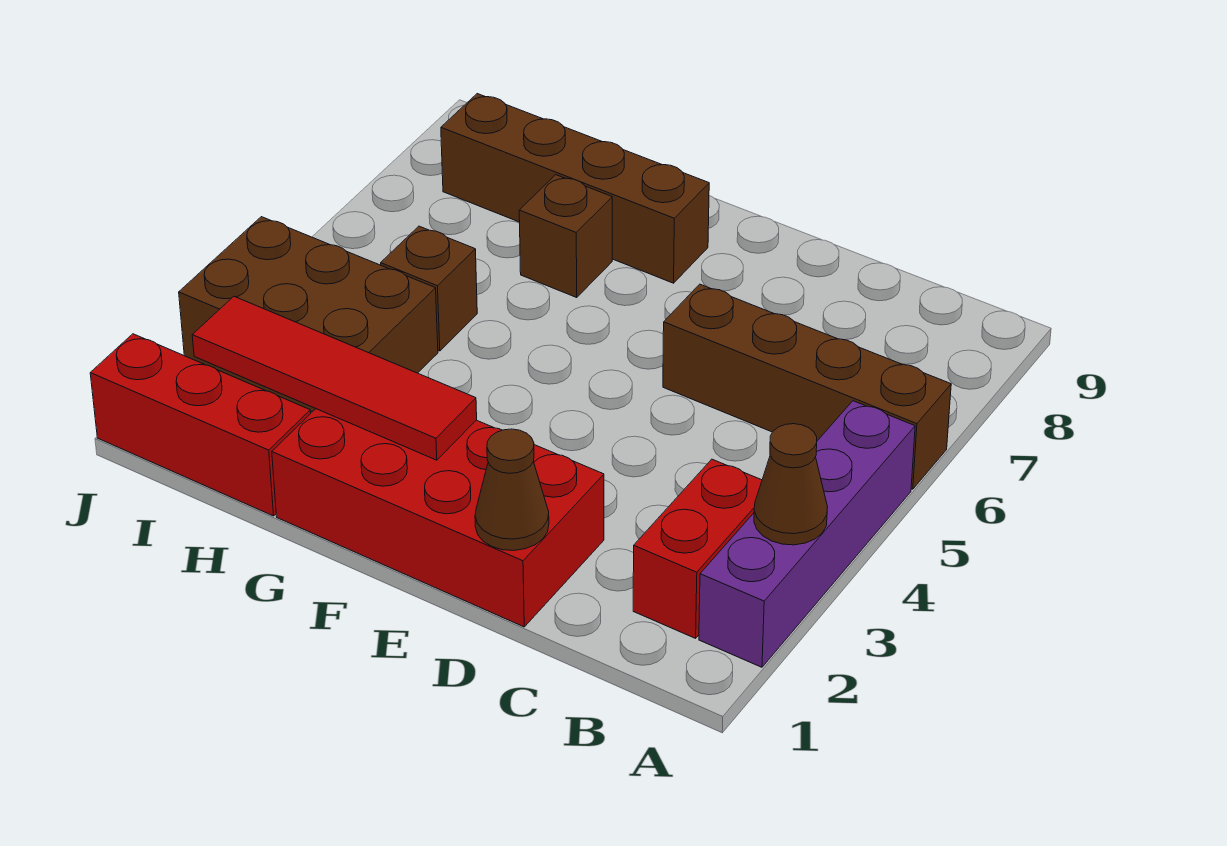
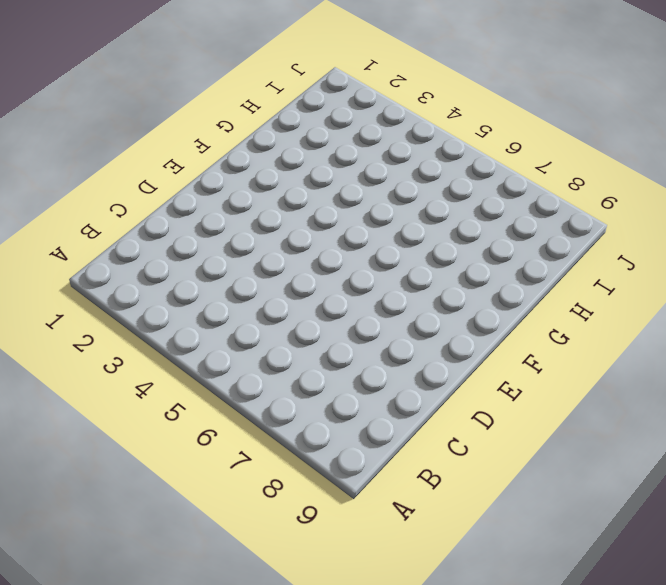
none -> purple 1x4 brick [699,401,915,667]
none -> brown 1x4 brick [663,284,951,489]
none -> red 1x2 brick [633,459,762,638]

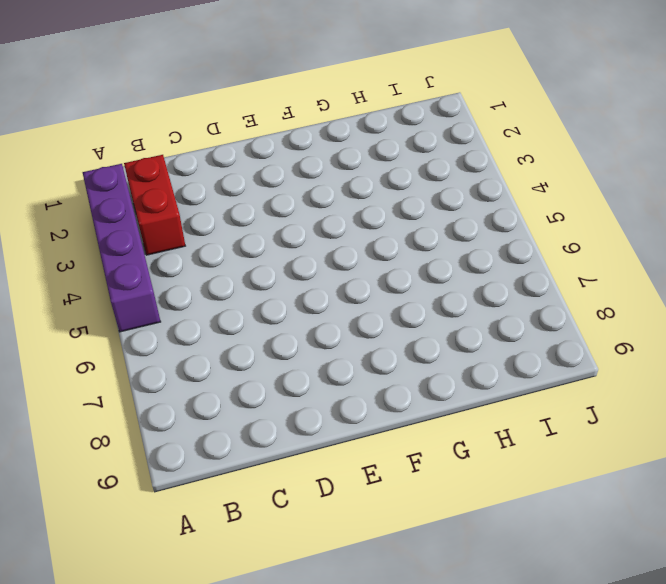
none -> brown 1x4 brick [663,284,951,489]
none -> red 2x4 brick [272,409,604,627]
none -> brown 1x4 brick [441,94,709,283]

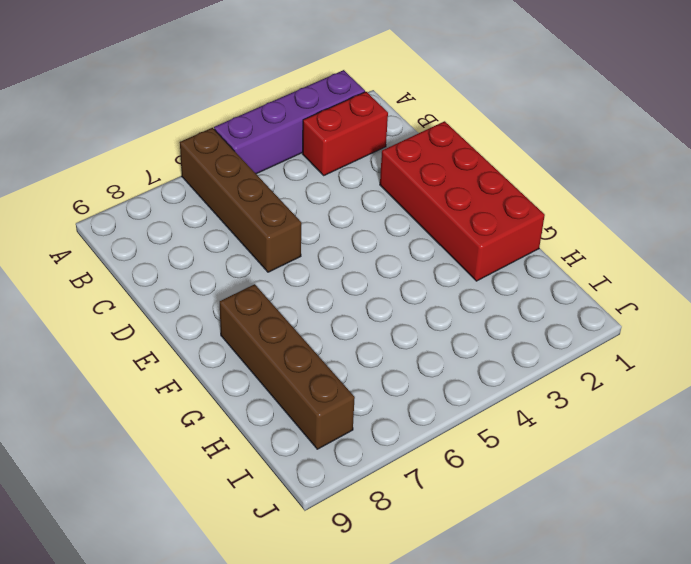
none -> brown 1x1 brick [519,175,612,297]
none -> red 1x3 brick [90,334,311,516]
none -> brown 2x3 brick [179,217,438,412]

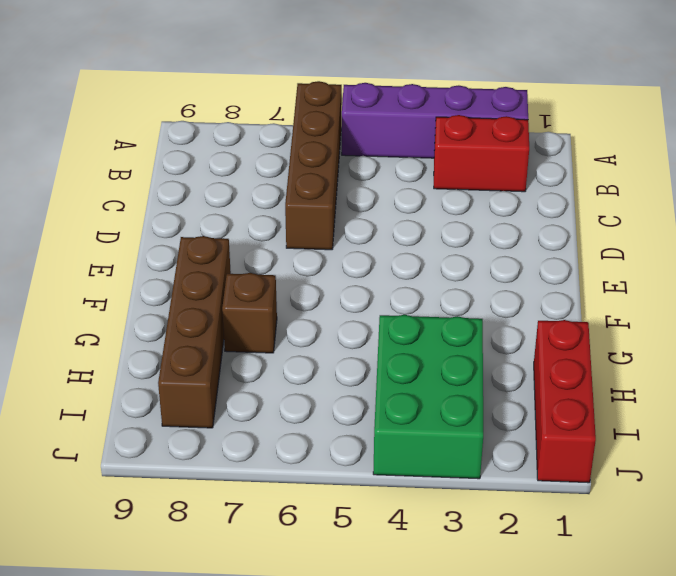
green 2x3 brick [373,315,483,479] -> brown 2x3 brick [179,217,438,412]
none -> red 2x4 brick [272,409,604,627]
none -> brown 1x1 brick [381,226,477,351]
none -> brown 1x1 cone [754,424,827,545]

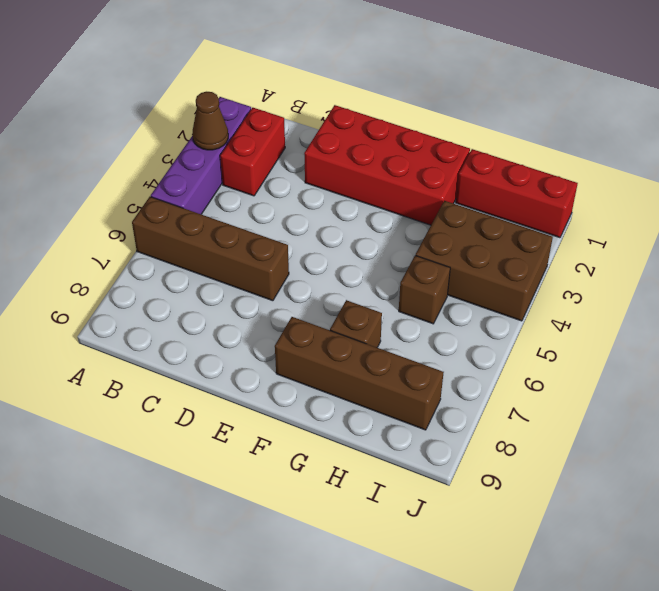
none -> brown 1x1 cone [475,429,549,550]
none -> red 1x4 tile [192,297,477,460]

